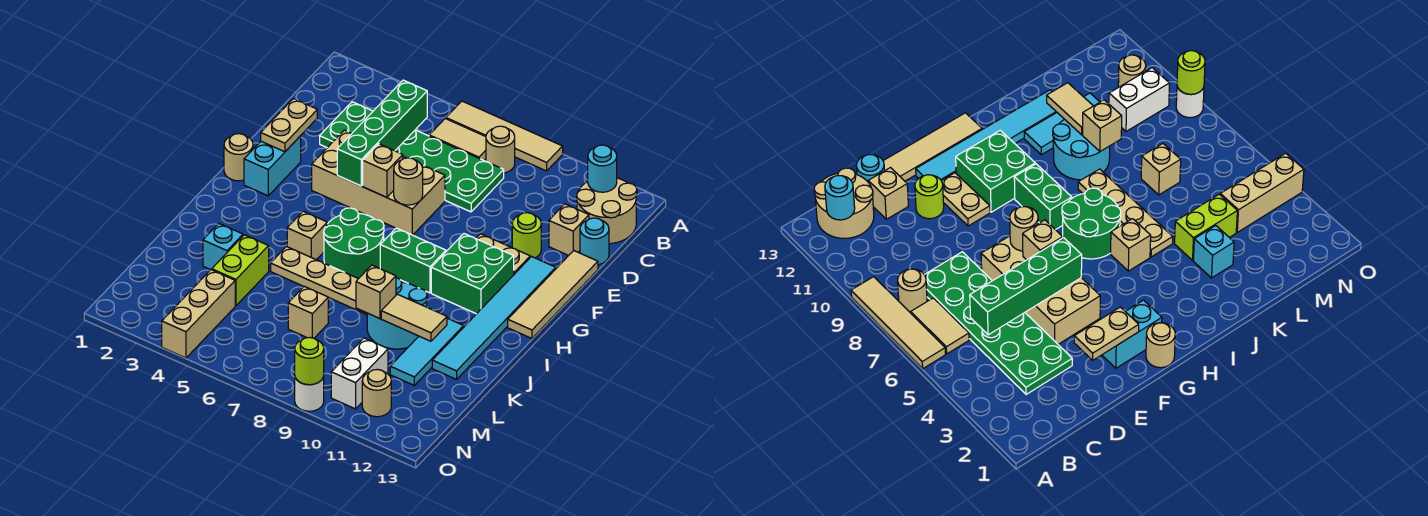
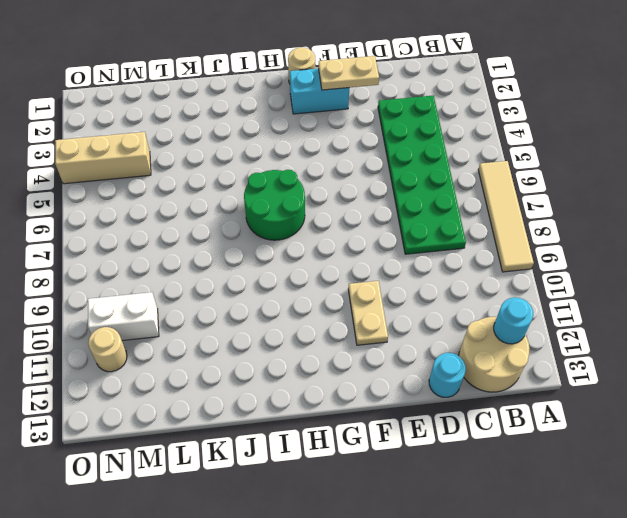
none -> tan 1x2 tile [429,119,486,160]
none -> tan 1x1 round brick [486,126,515,173]
none -> tan 1x1 brick [549,204,589,256]
none -> tan 2x4 brick [312,130,445,235]

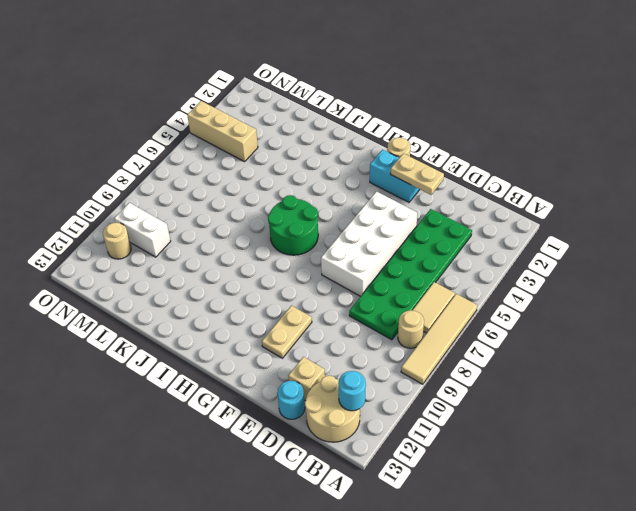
white 2x4 brick [321,192,417,296] -> tan 2x4 brick [312,130,445,235]
none -> lime 1x1 round brick [512,213,541,258]
none -> tan 1x4 tile [508,251,598,338]
none -> cyan 1x6 tile [432,257,556,379]
none -> green 2x2 brick [431,234,514,314]

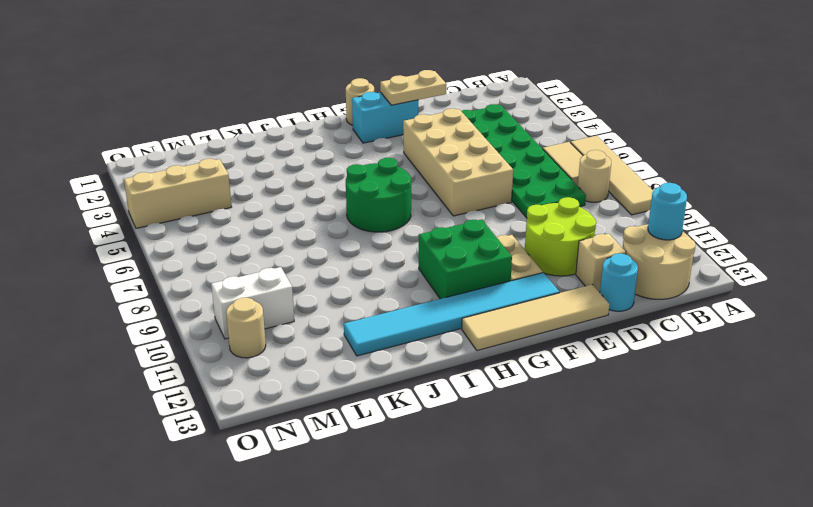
lime 2x2 round brick [525,197,596,276] -> lime 1x1 round brick [512,213,541,258]
none -> green 1x2 brick [380,228,446,293]
none -> tan 1x1 brick [287,211,327,260]
none -> tan 1x4 plate [271,247,367,315]
none -> cyan 2x2 round brick [367,278,427,349]

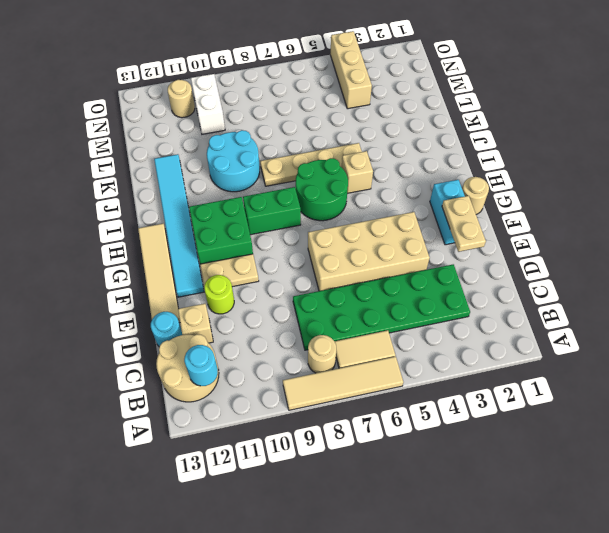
none -> cyan 1x3 tile [390,318,464,385]
none -> cyan 1x1 brick [203,224,243,270]
none -> lime 1x2 brick [212,235,269,306]
none -> tan 1x1 brick [288,286,328,338]

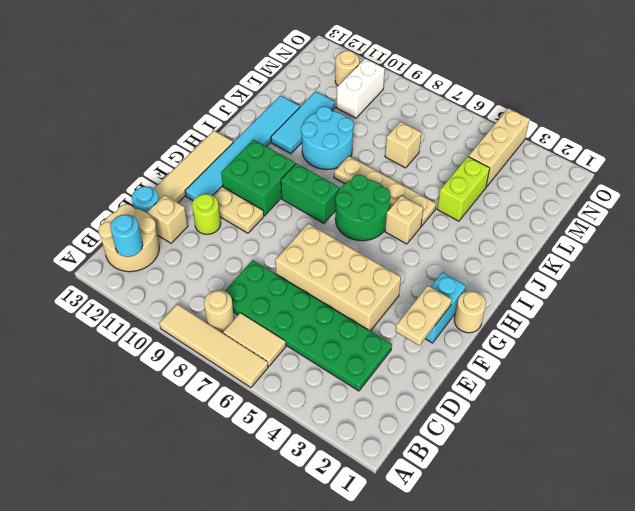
none -> cyan 1x1 brick [203,224,243,270]
none -> white 1x1 round brick [295,377,324,411]
none -> green 1x4 brick [337,80,427,186]
none -> tan 1x1 brick [363,144,403,197]

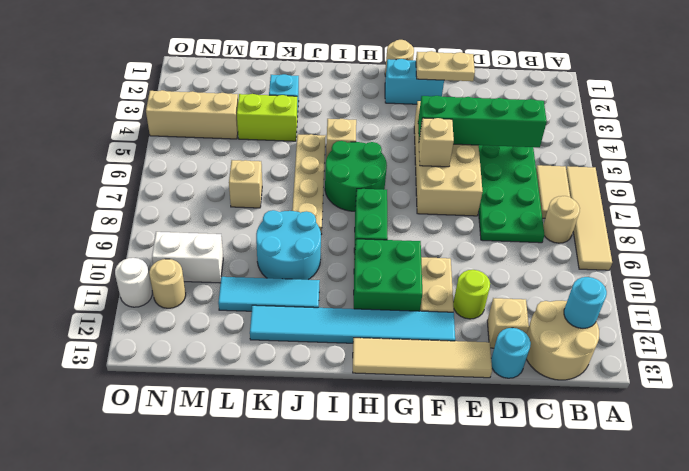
white 1x1 round brick [115,258,152,307] -> white 1x1 round brick moved to [295,377,324,411]
none -> tan 1x1 round brick [394,158,423,205]
none -> tan 1x1 brick [356,265,396,319]
none -> tan 1x2 tile [381,294,447,341]
none -> lime 1x1 round brick [295,337,324,385]

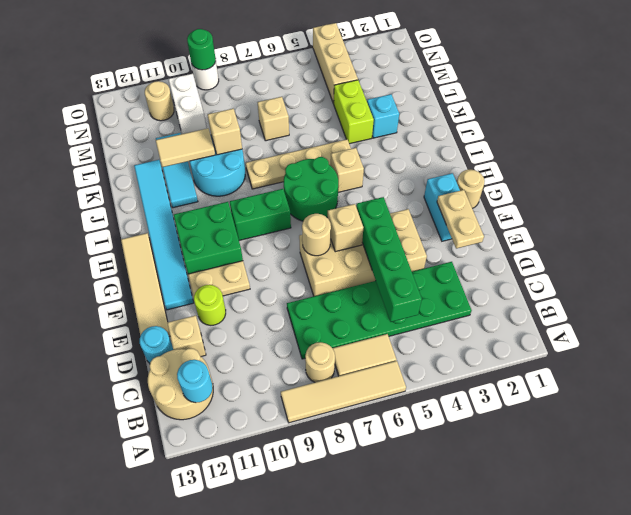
green 1x1 round brick [187,29,216,70] -> lime 1x1 round brick [295,337,324,385]

